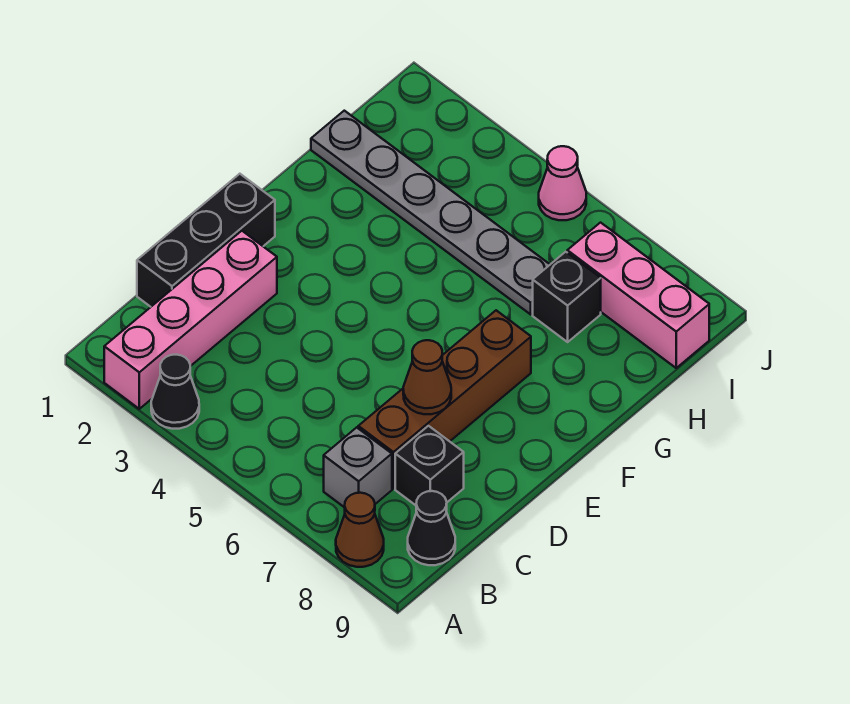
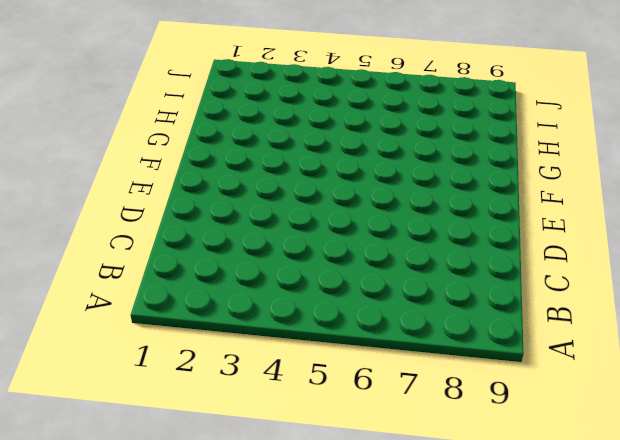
none -> pink 1x4 brick [104,231,277,409]
none -> black 1x1 cone [151,355,199,429]
none -> brown 1x1 cone [336,493,384,567]

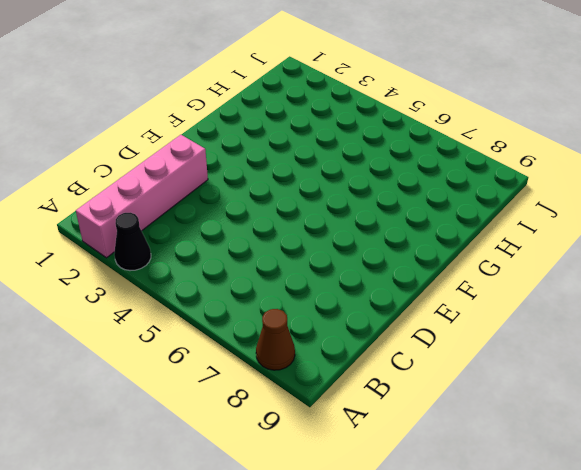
none -> grey 1x1 brick [324,427,392,508]
none -> black 1x1 cone [408,491,455,565]
none -> black 1x3 brick [137,174,275,307]

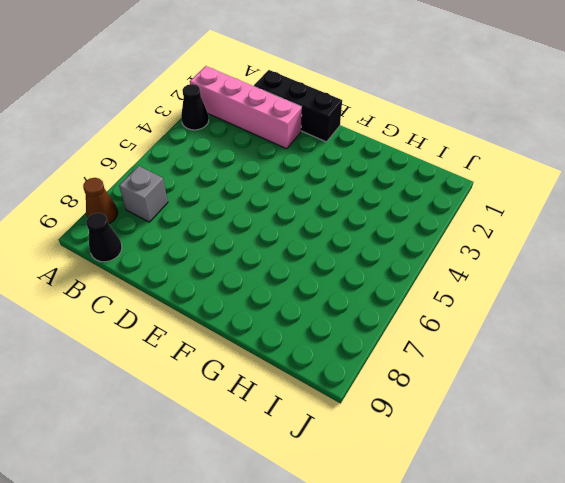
none -> brown 1x4 brick [358,310,531,489]
none -> black 1x1 brick [395,426,464,505]
none -> grey 1x6 plate [311,111,550,314]

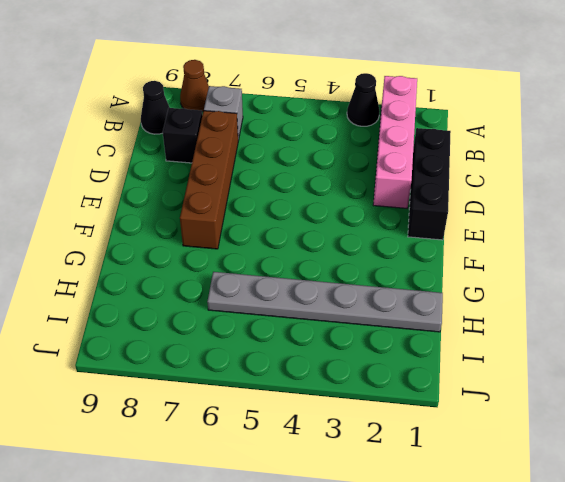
none -> black 1x1 brick [533,252,601,342]
none -> pink 1x3 brick [567,223,709,368]
none -> pink 1x1 cone [539,146,586,220]

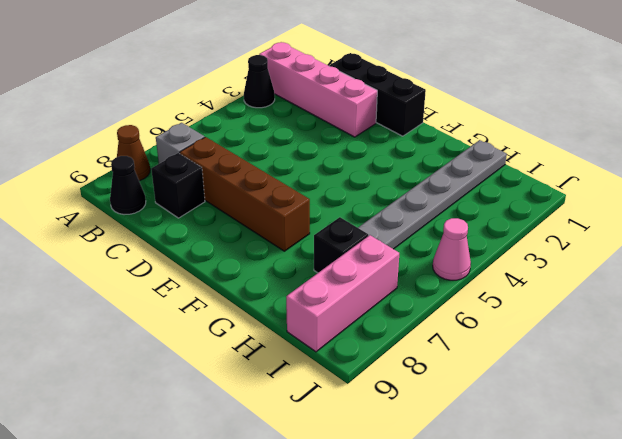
none -> brown 1x1 cone [403,340,451,414]

